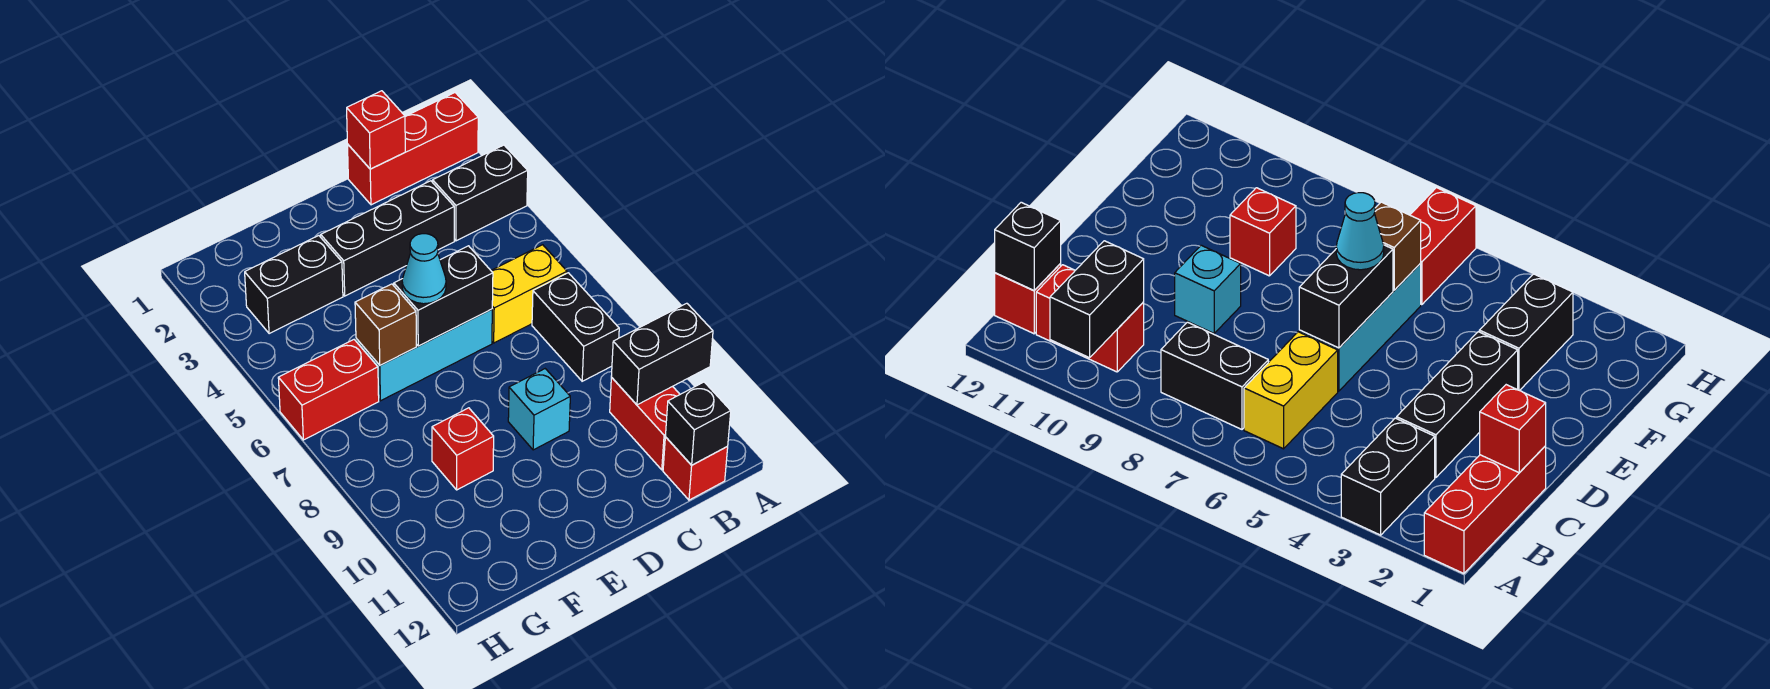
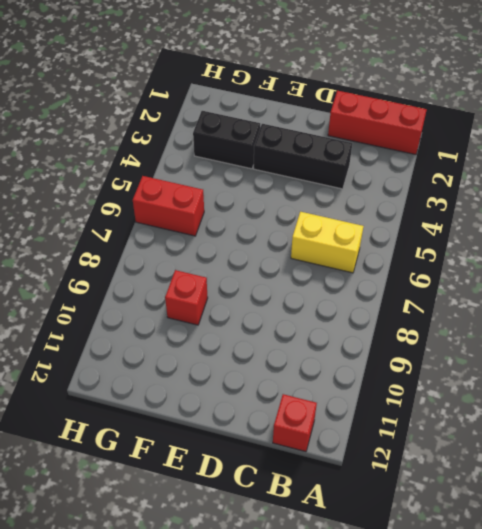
none -> black 1x2 brick [433,145,528,241]
none -> black 1x2 brick [532,273,619,381]
none -> red 1x2 brick [610,378,680,470]

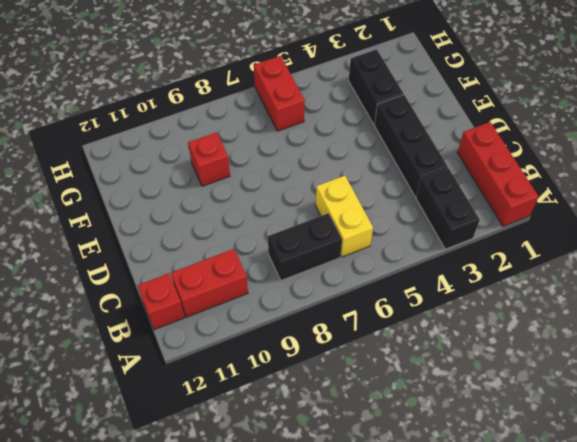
none -> cyan 1x3 brick [356,309,492,401]
none -> cyan 1x1 brick [508,369,570,450]
none -> black 1x2 brick [611,303,713,405]

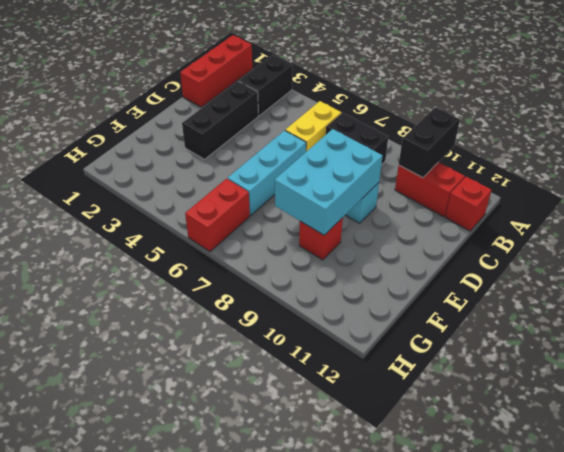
cyan 2x3 brick [275,129,382,235] -> none
none -> black 1x2 brick [245,236,343,334]
none -> black 1x1 brick [665,382,731,465]
none -> red 1x1 brick [347,91,405,169]

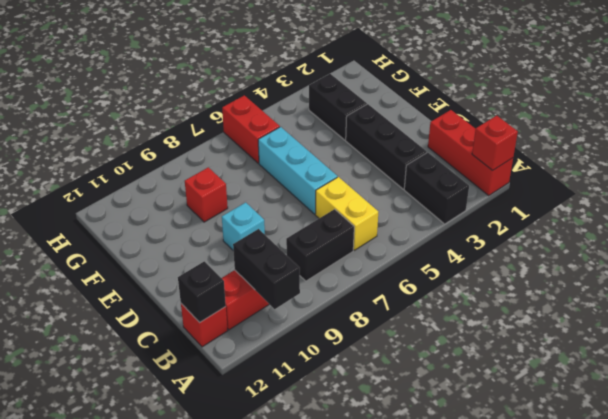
red 1x1 brick [472,116,518,170] -> red 1x1 brick moved to [347,91,405,169]
none -> black 1x2 brick [394,246,493,346]
none -> brown 1x1 brick [355,284,416,365]
none -> cyan 1x1 cone [402,234,446,304]

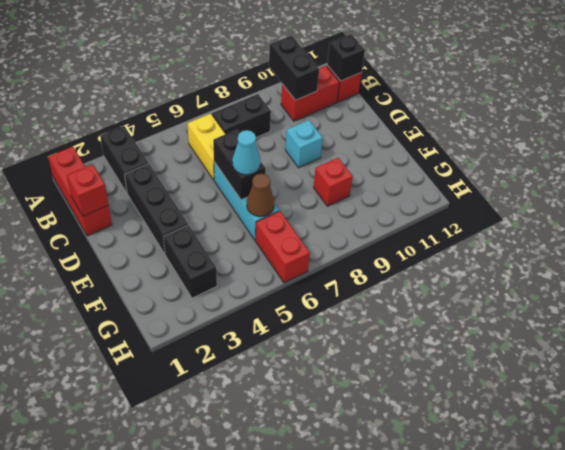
brown 1x1 cone [247,174,274,217] -> brown 1x1 brick [355,284,416,365]

